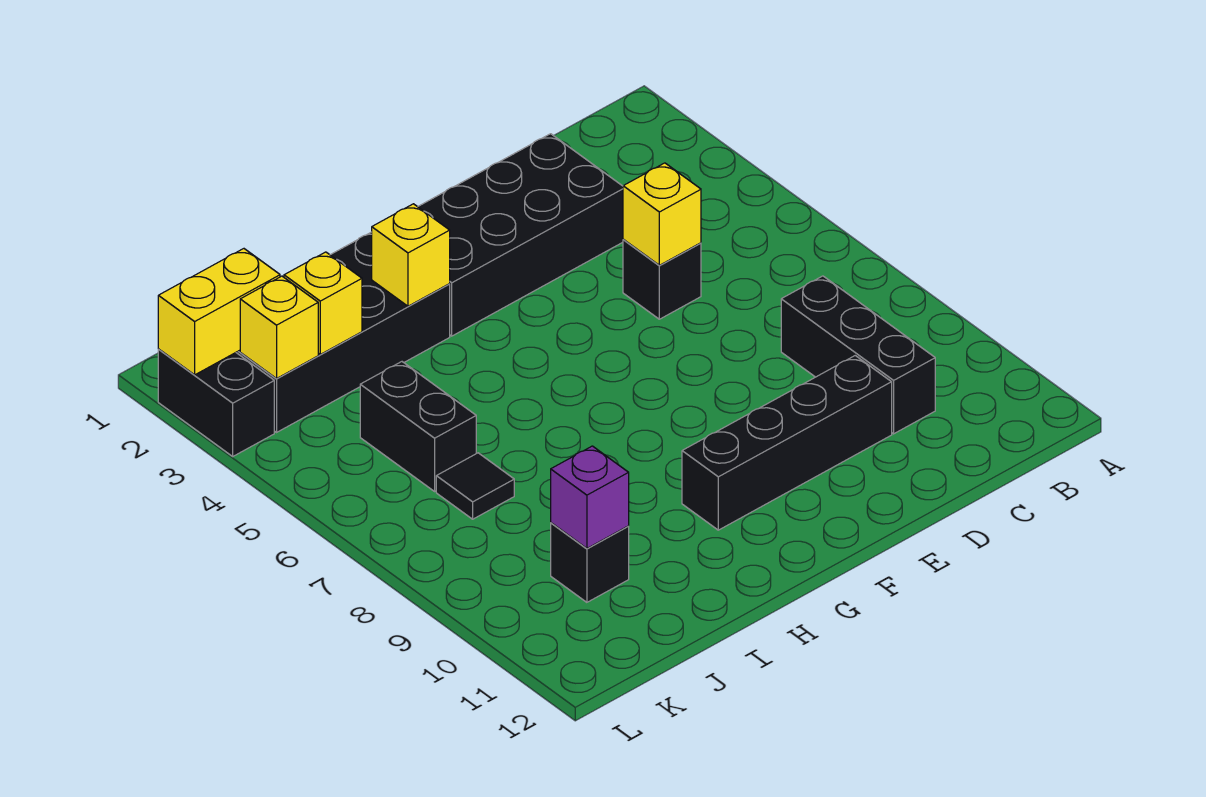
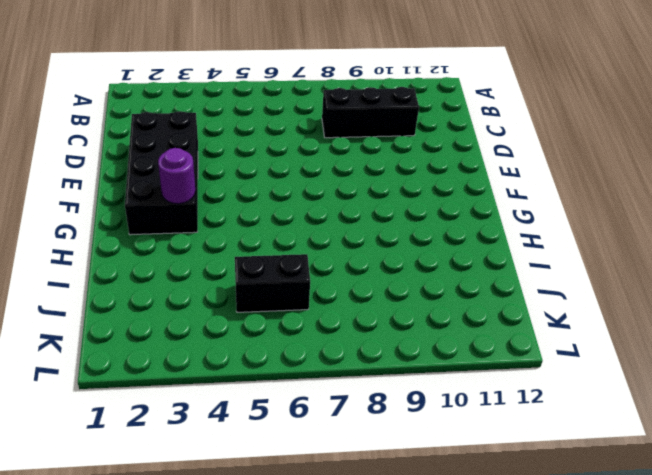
purple 1x1 round brick [158,148,195,204] -> none
none -> black 1x1 brick [623,240,701,319]
none -> black 1x4 brick [682,356,892,530]
none -> black 2x4 brick [236,232,450,432]

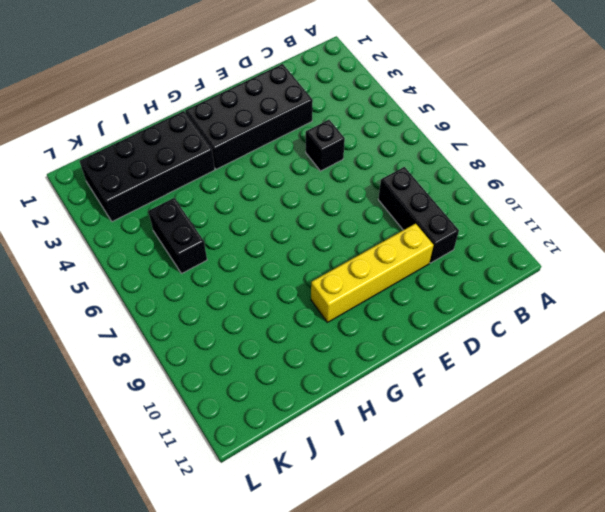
yellow 1x4 brick [311,224,434,322] -> black 1x4 brick [682,356,892,530]
none -> black 1x1 tile [436,453,514,519]
none -> black 1x1 brick [551,523,629,602]
none -> black 1x2 brick [158,350,274,456]

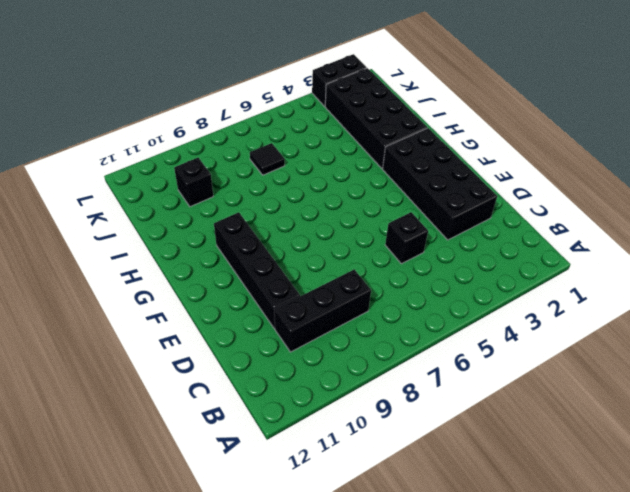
none -> black 1x2 brick [360,362,476,491]
none -> yellow 1x1 brick [623,163,701,265]
none -> yellow 1x1 brick [372,204,450,306]

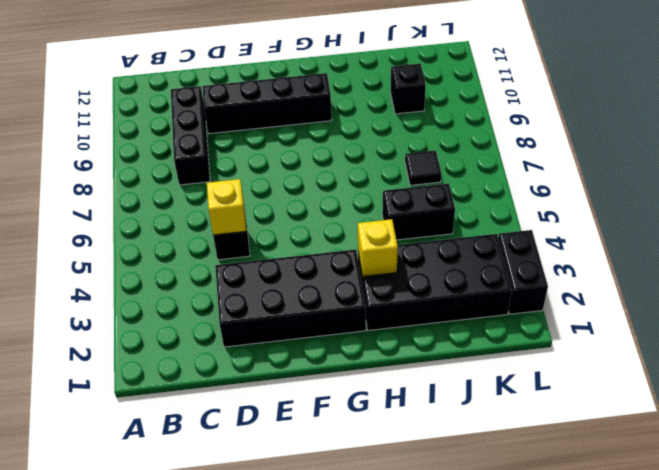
black 1x2 brick [382,183,455,240] -> black 1x2 brick turned to [360,362,476,491]
none -> yellow 1x1 brick [284,252,362,354]
none -> purple 1x1 brick [551,446,629,548]
none -> yellow 1x2 brick [158,249,280,375]

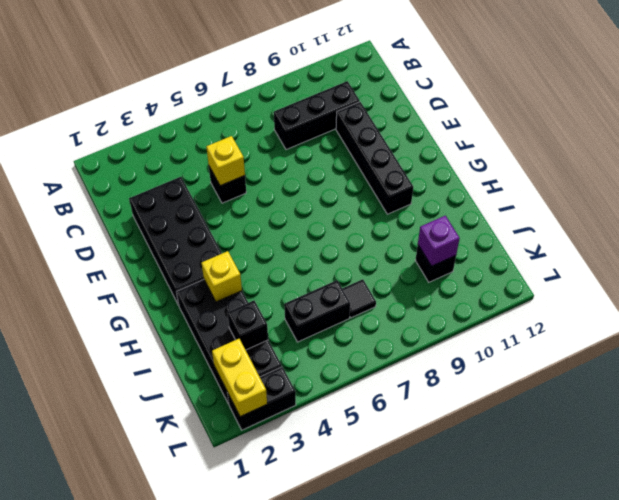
black 1x1 brick [227,301,268,350] -> yellow 1x1 brick [284,252,362,354]
none -> yellow 1x1 brick [240,276,318,378]

